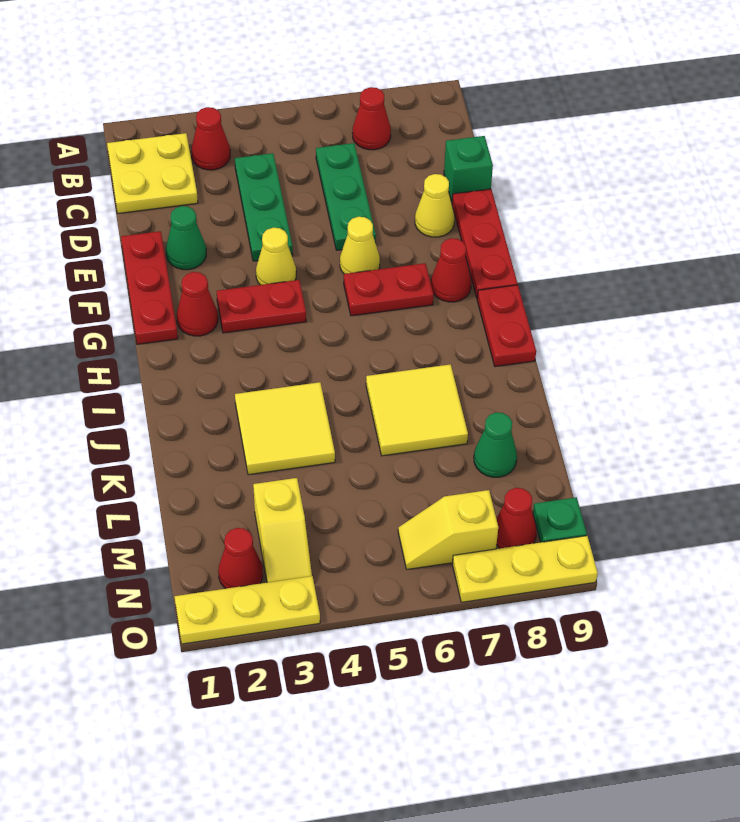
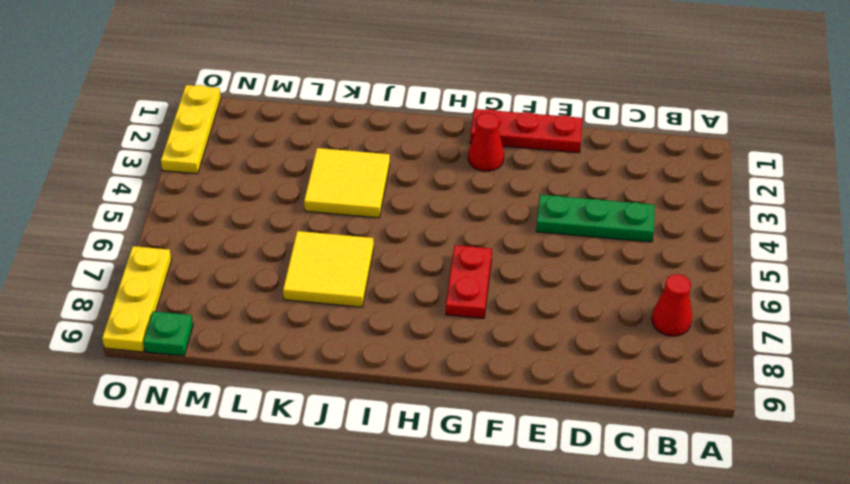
none -> yellow 2x2 plate [107,133,198,213]
none -> red 1x1 cone [191,107,230,170]
none -> green 1x3 plate [316,143,376,250]

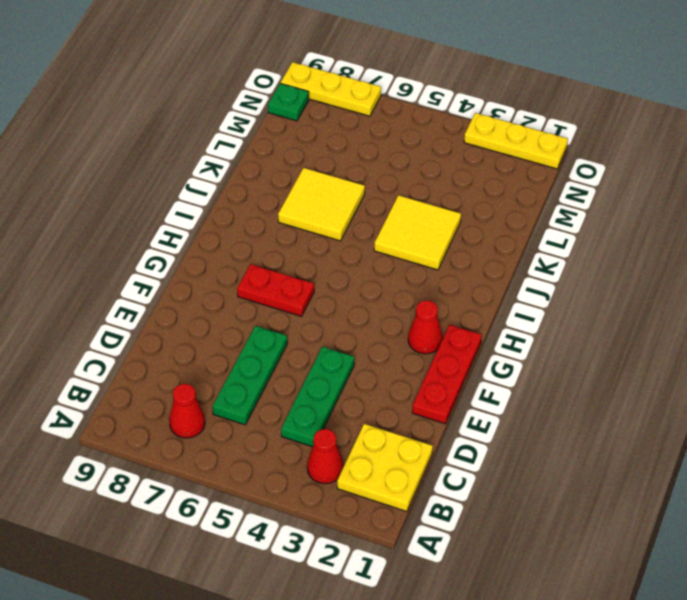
none -> green 1x1 brick [444,136,493,203]
none -> green 1x1 cone [166,206,206,270]
none -> yellow 1x1 cone [415,174,455,237]

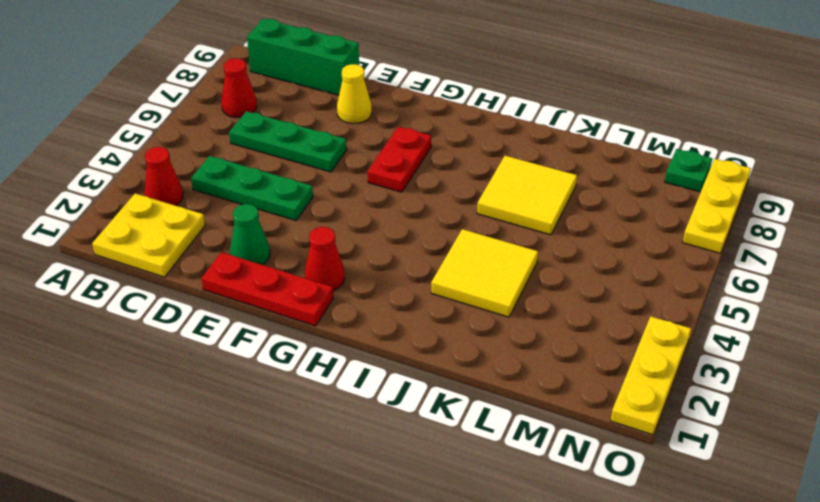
green 1x3 brick [247,19,359,95] -> green 1x1 brick [444,136,493,203]
none -> red 1x3 plate [452,189,518,298]
none -> yellow 1x1 cone [256,228,296,285]
none -> yellow 1x1 cone [340,217,380,274]

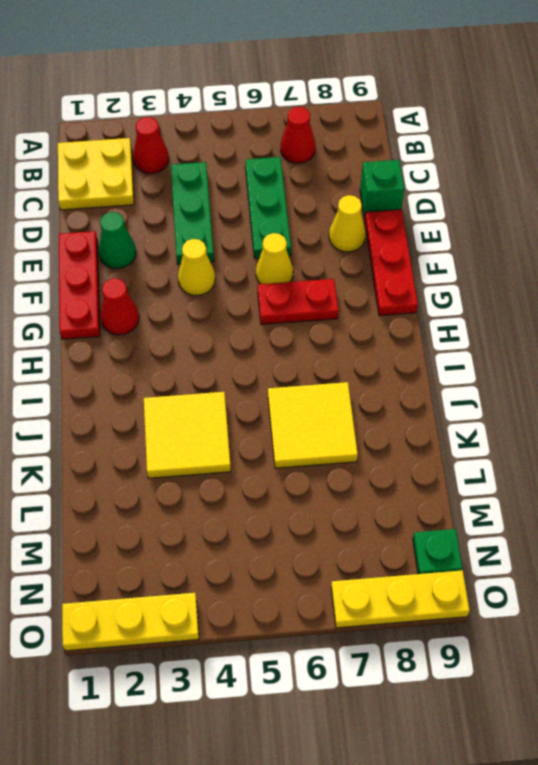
none -> red 1x2 plate [217,280,306,333]
none -> red 1x1 cone [431,238,471,302]
none -> red 1x2 plate [477,285,536,367]

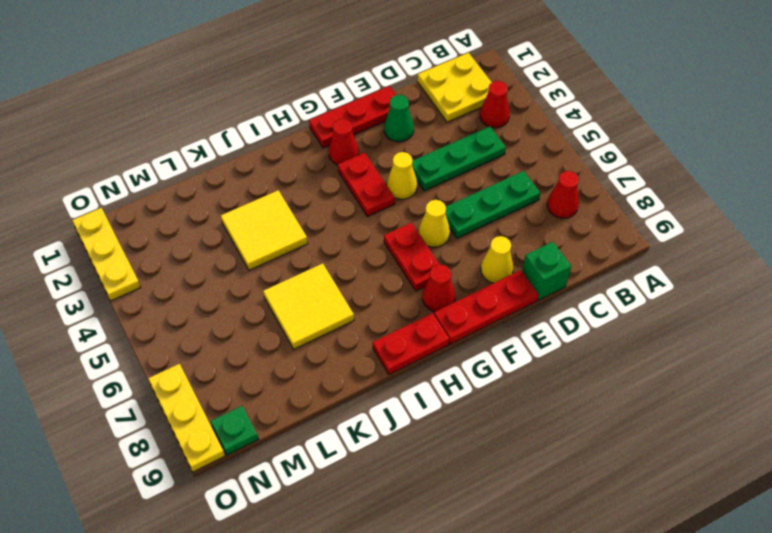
none -> green 1x1 cone [474,412,517,477]
none -> yellow 1x2 slope [253,478,312,583]
none -> red 1x1 cone [218,528,263,589]

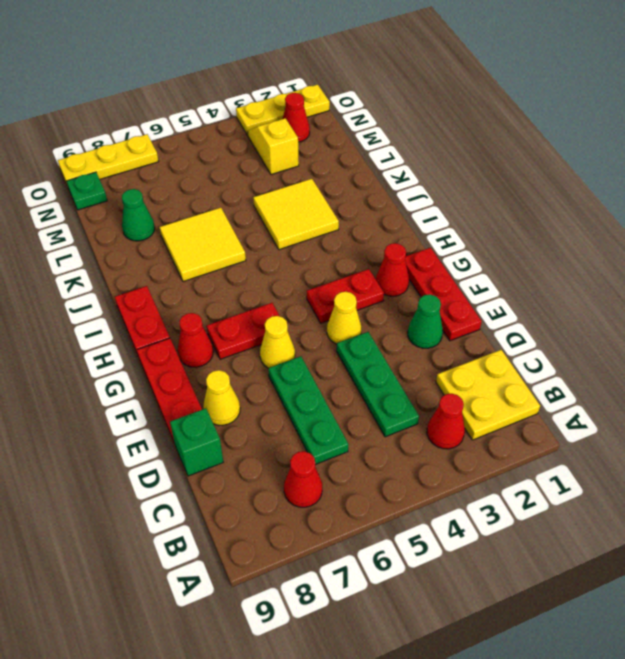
none -> yellow 1x2 slope [398,490,498,569]
none -> red 1x1 cone [496,488,537,548]

